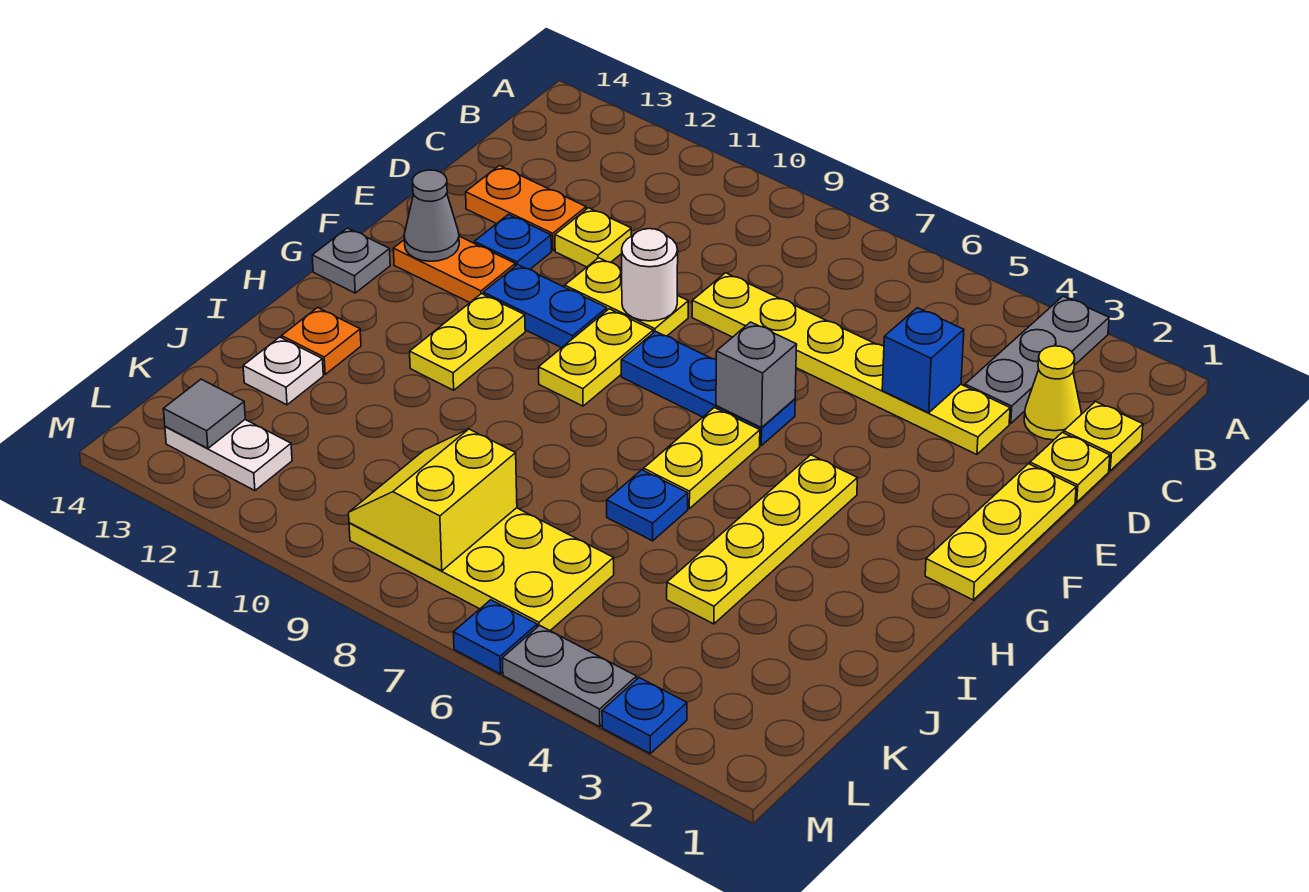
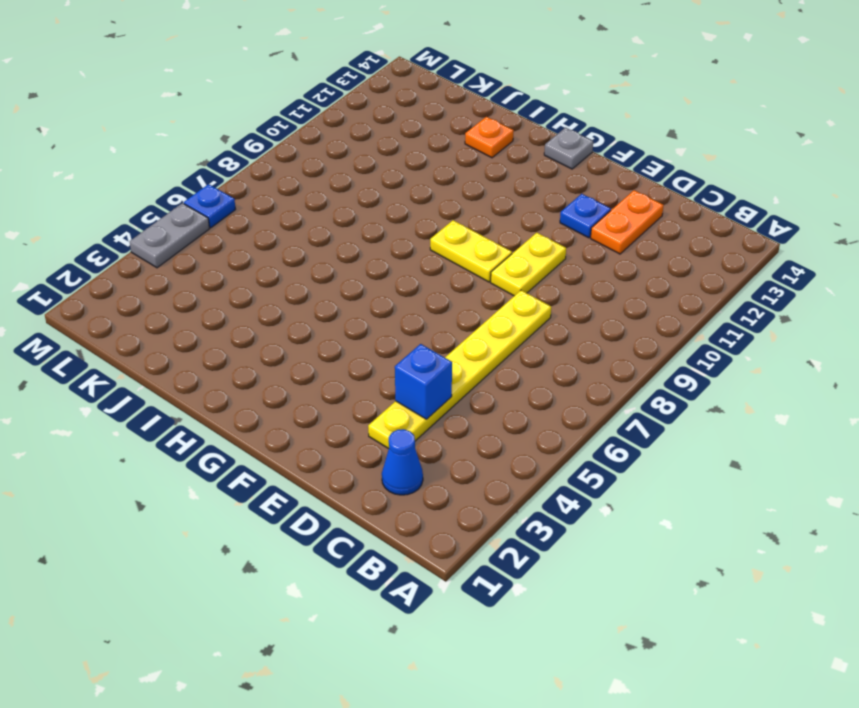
blue 1x1 cone [382,429,423,495] -> yellow 1x1 cone [1024,346,1081,440]
none -> grey 1x3 plate [965,296,1109,423]
none -> yellow 1x1 plate [1064,402,1143,471]
none -> yellow 1x1 plate [1030,432,1110,502]
none -> yellow 1x1 plate [555,208,631,267]

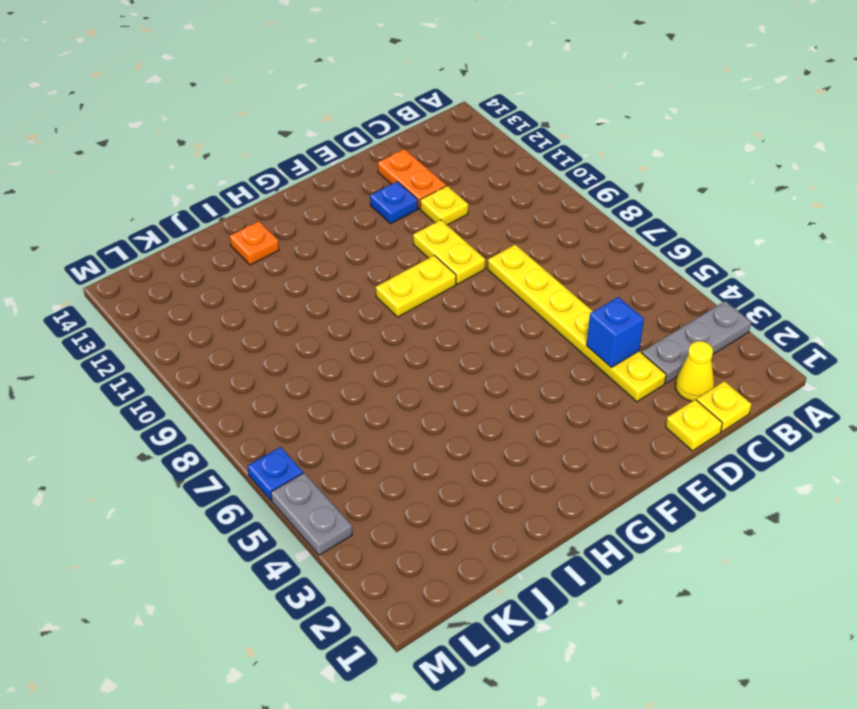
none -> yellow 1x3 plate [925,464,1076,600]
none -> blue 1x3 plate [621,331,795,445]
none -> blue 1x2 plate [483,265,607,348]
none -> orange 1x2 plate [393,236,515,303]

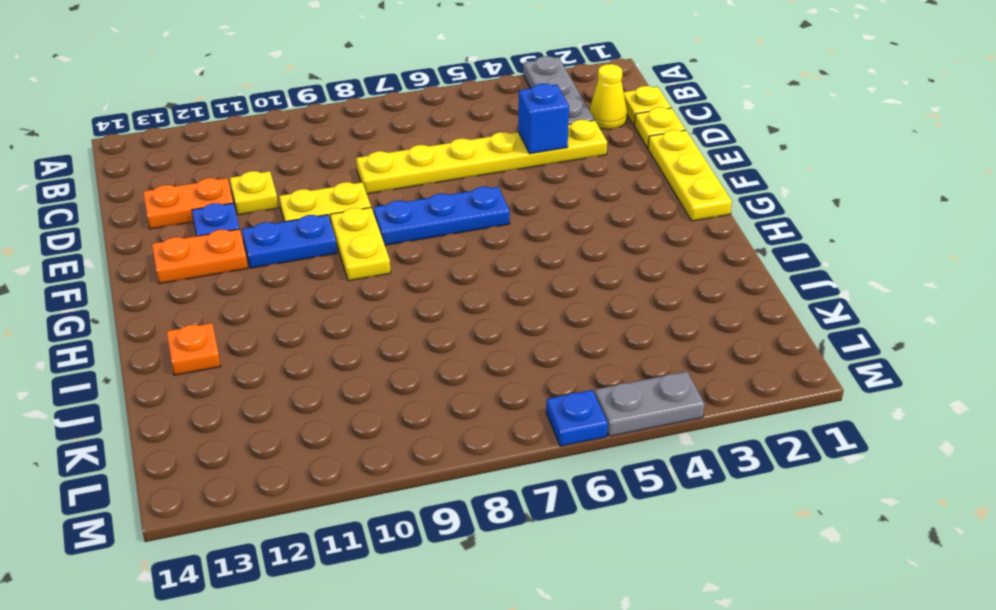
none -> yellow 1x4 plate [667,455,857,624]
none -> yellow 1x2 plate [644,408,760,509]
none -> yellow 1x2 plate [410,294,525,390]
none -> grey 1x1 plate [312,228,390,293]

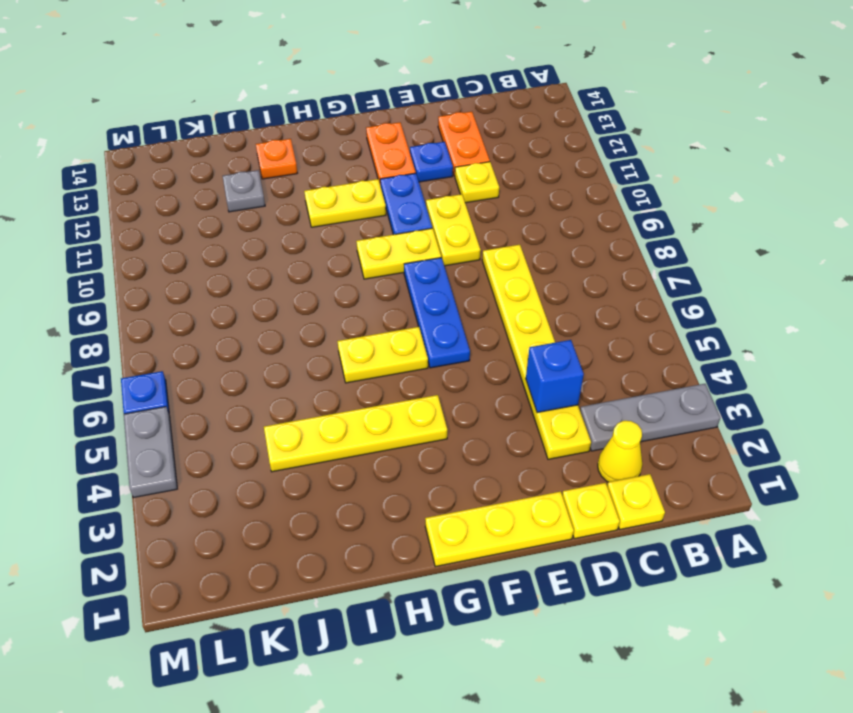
grey 1x1 plate [223,170,265,212] -> grey 1x1 plate moved to [312,228,390,293]
none -> blue 1x1 plate [607,470,688,541]
none -> white 1x1 plate [243,337,323,405]
none -> yellow 2x4 plate [349,508,614,631]
none -> white 1x2 plate [165,420,292,491]

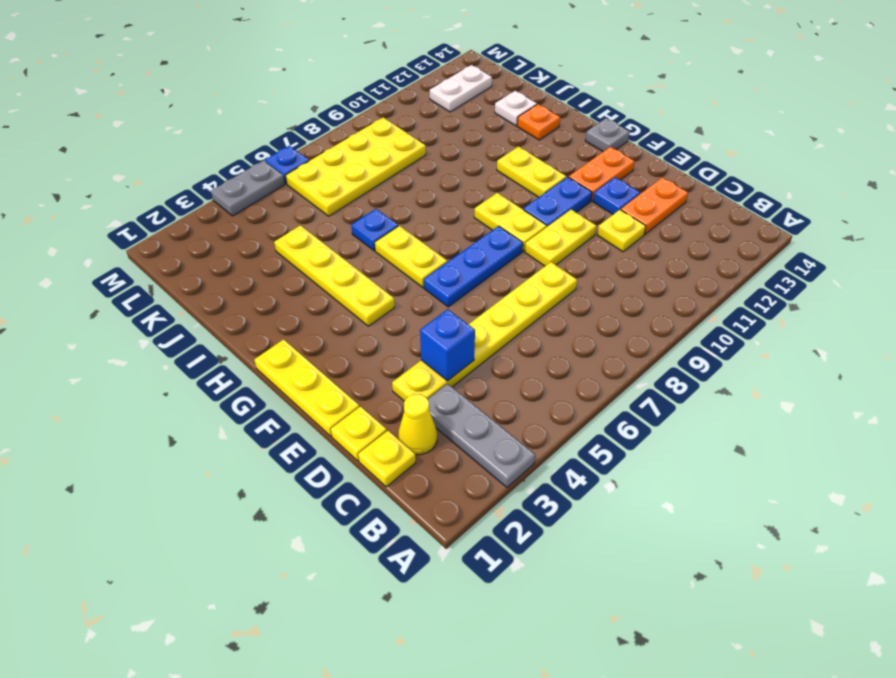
none -> blue 1x1 plate [602,678,687,753]
none -> white 1x1 round brick [622,229,678,321]
none -> grey 1x1 brick [716,322,797,428]
none -> grey 1x1 cone [404,170,459,261]

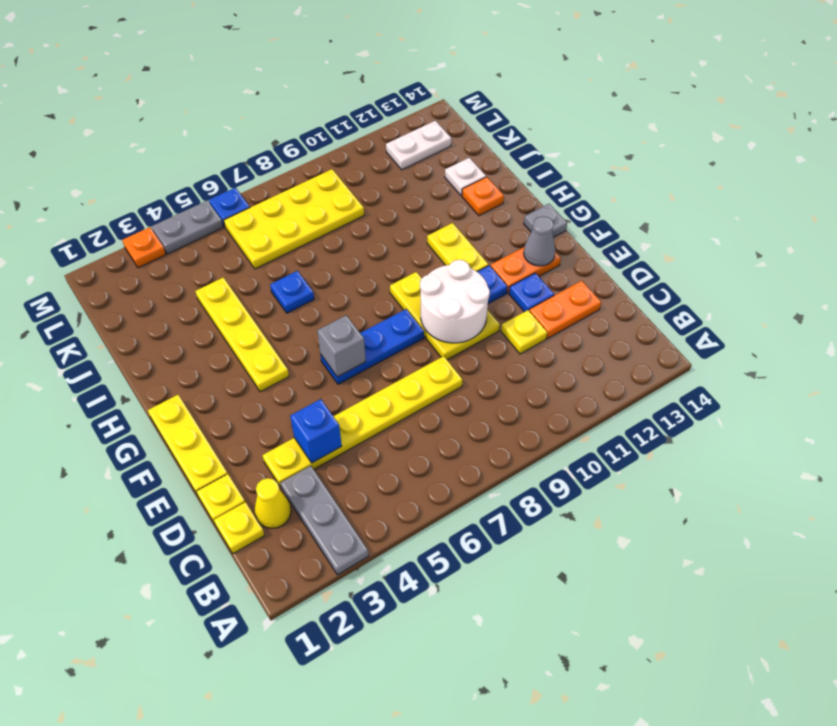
white 2x2 round brick [420,260,490,343] -> white 1x1 round brick [622,229,678,321]
orange 1x1 plate [122,227,166,268] -> blue 1x1 plate [602,678,687,753]
none -> yellow 1x2 plate [644,408,760,509]
none -> yellow 2x2 slope [349,429,517,571]
none -> grey 1x1 tile [163,379,245,448]

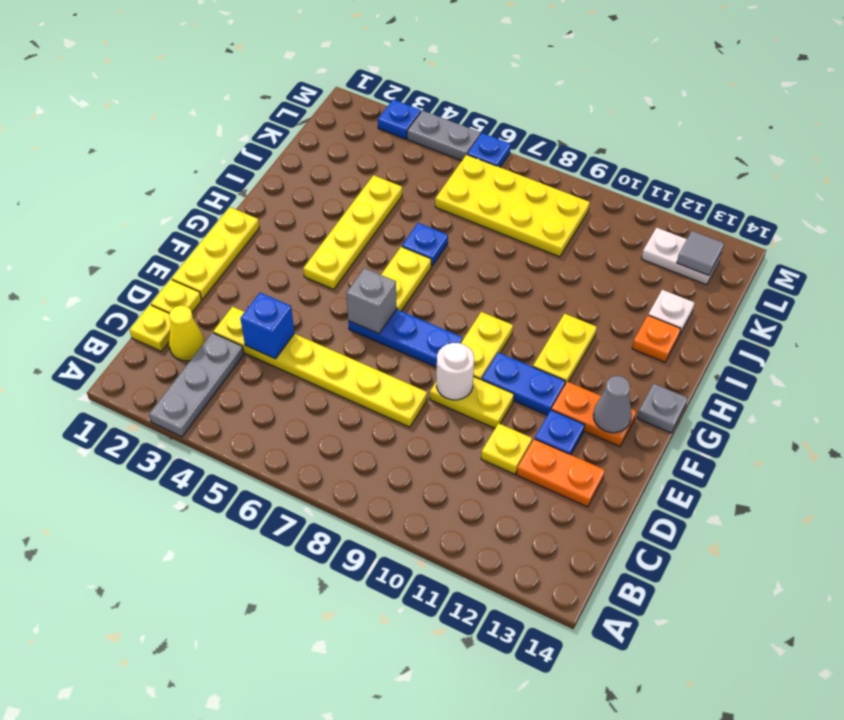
none -> yellow 2x2 slope [349,429,517,571]

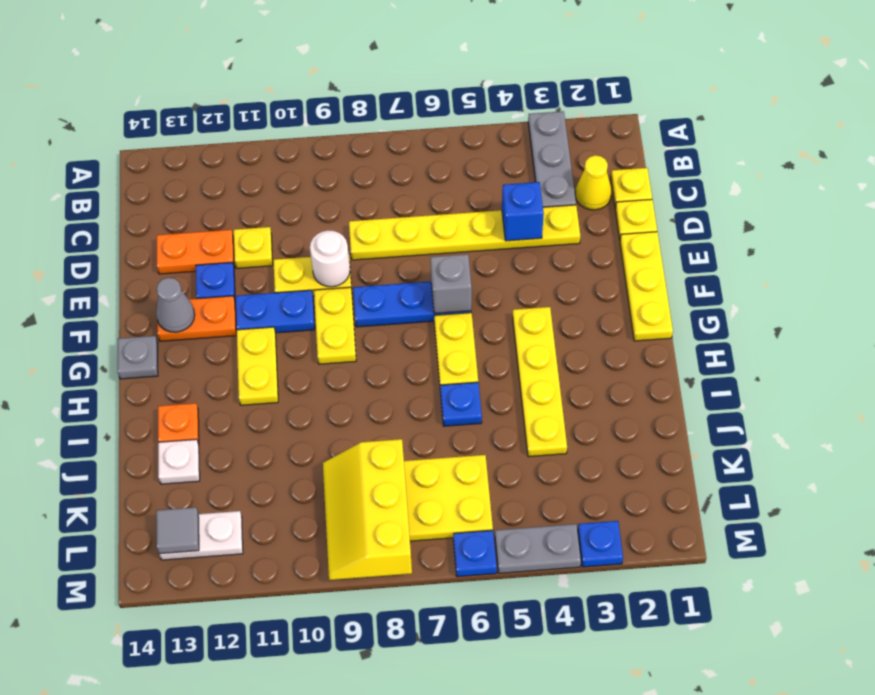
yellow 2x3 slope [323,439,412,580] -> yellow 2x2 slope [349,429,517,571]

